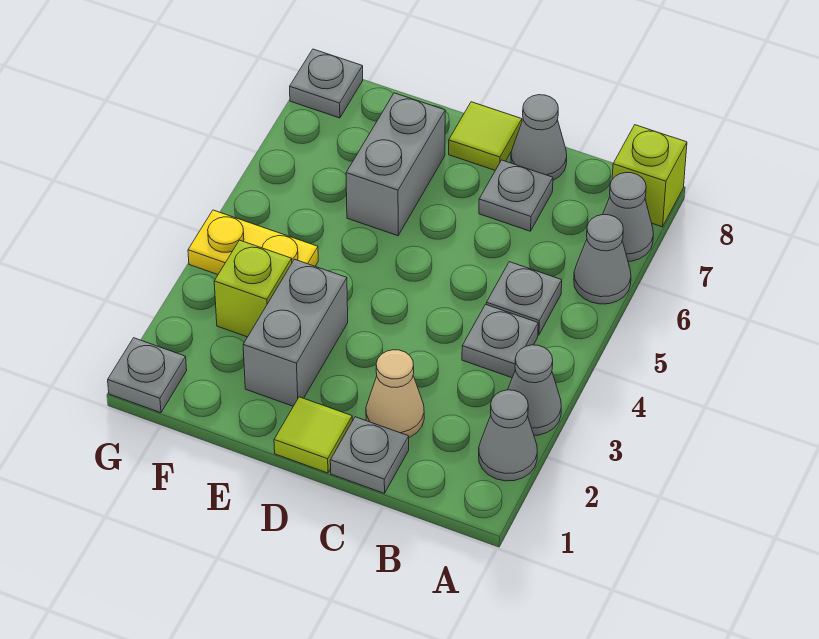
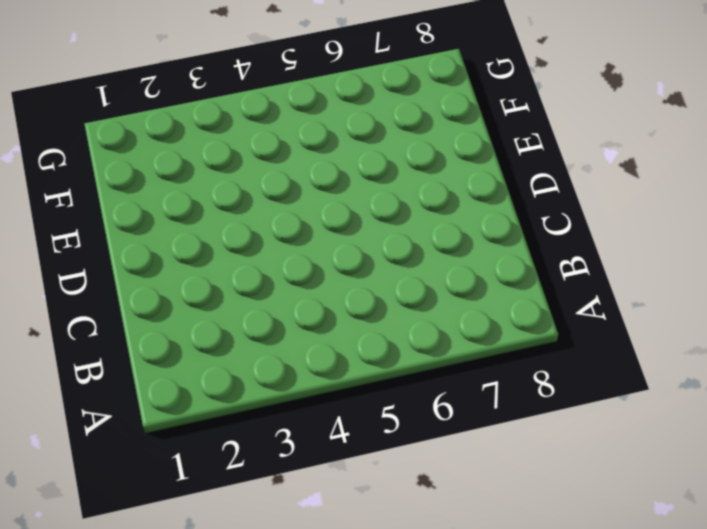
none -> grey 1x1 cone [479,390,537,481]
none -> grey 1x1 cone [508,345,561,435]
none -> grey 1x1 cone [574,215,631,304]

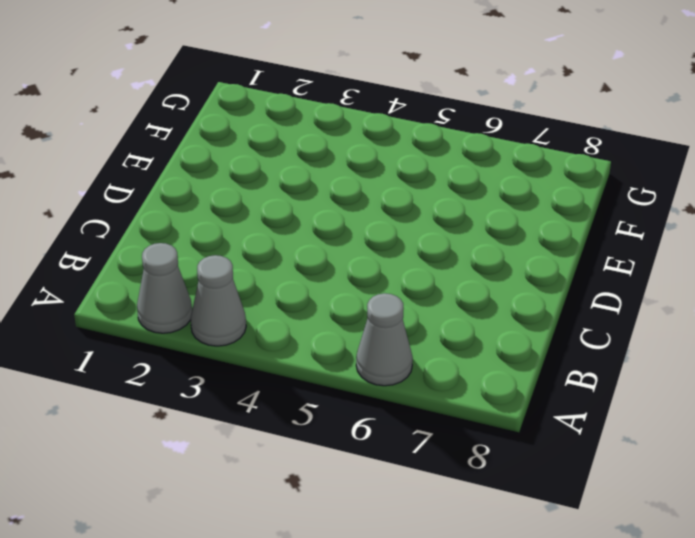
none -> grey 1x1 cone [603,173,654,261]
none -> lime 1x1 brick [612,125,687,227]
none -> grey 1x1 plate [462,305,538,378]

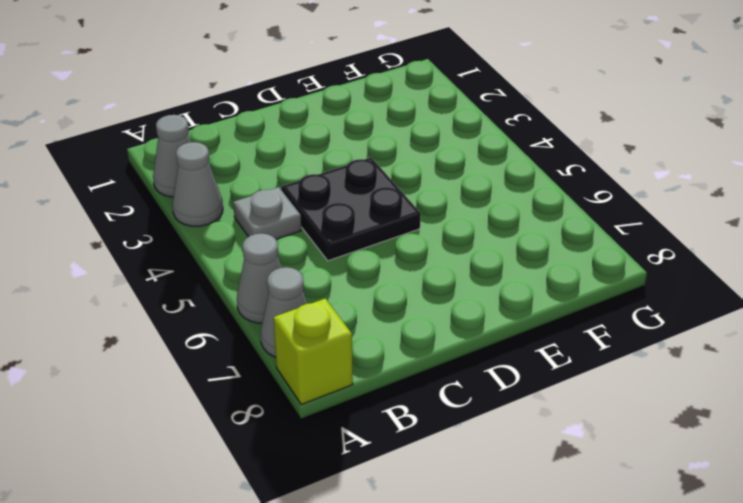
black 2x2 plate [281,157,421,261] -> none
none -> grey 1x1 plate [486,262,562,335]
none -> grey 1x1 plate [330,417,409,493]
none -> tan 1x1 cone [366,350,424,438]

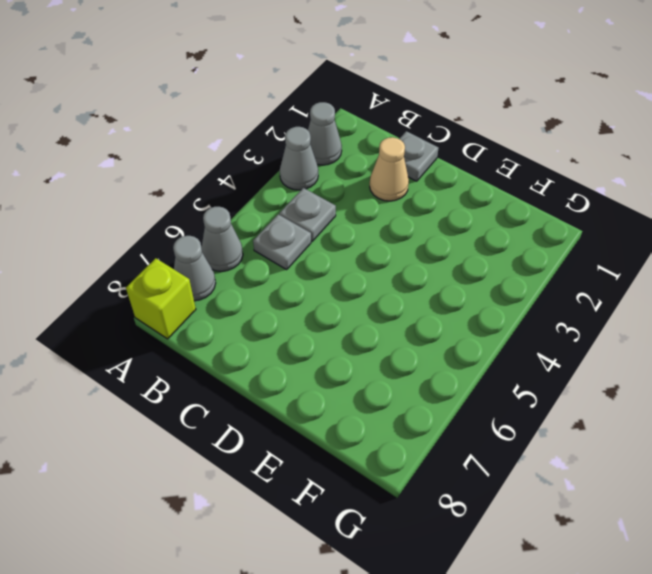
none -> grey 1x1 plate [479,160,553,231]
none -> grey 1x1 cone [511,95,567,180]
none -> lime 1x1 tile [274,397,352,473]

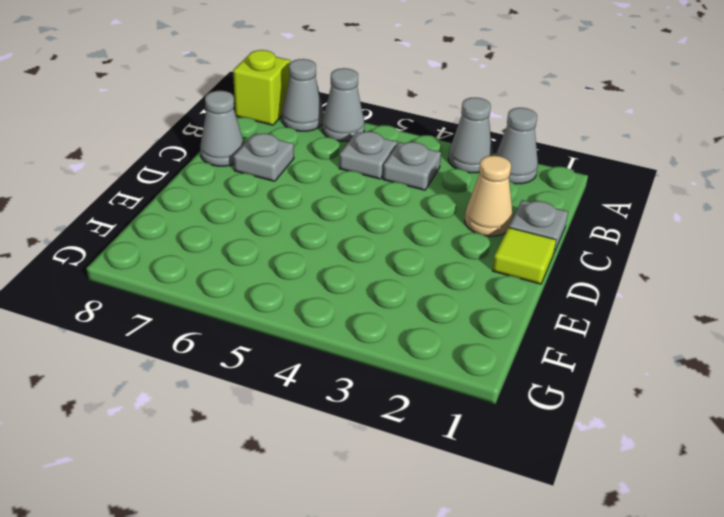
none -> lime 1x1 tile [449,102,522,170]
none -> grey 1x2 brick [243,259,348,406]
none -> grey 1x2 brick [346,93,445,236]

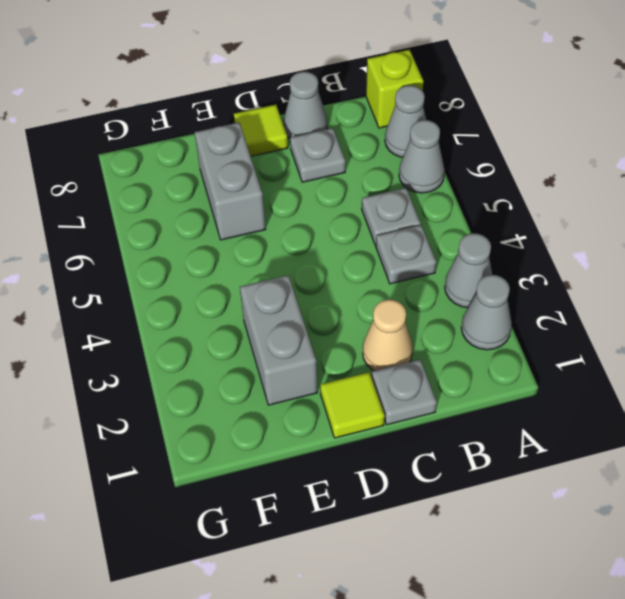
none -> lime 1x1 brick [214,240,292,337]
none -> yellow 1x2 plate [188,210,318,275]
none -> grey 1x1 plate [108,338,187,413]

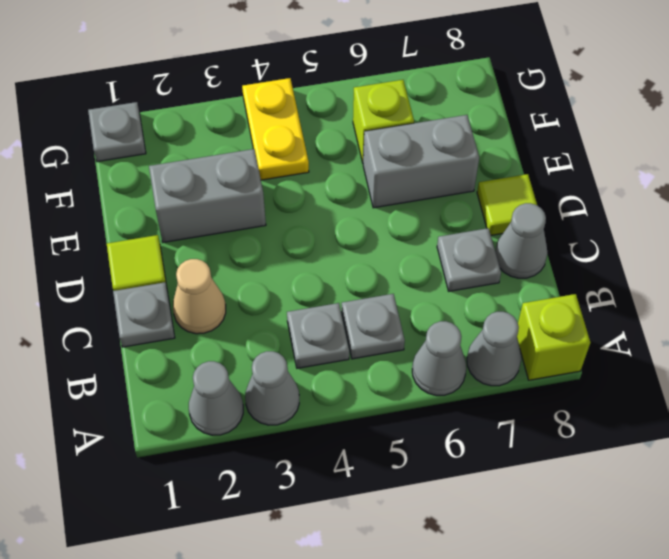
lime 1x1 brick [353,80,414,163] -> lime 1x1 brick moved to [214,240,292,337]
none -> grey 1x1 plate [290,49,363,118]

